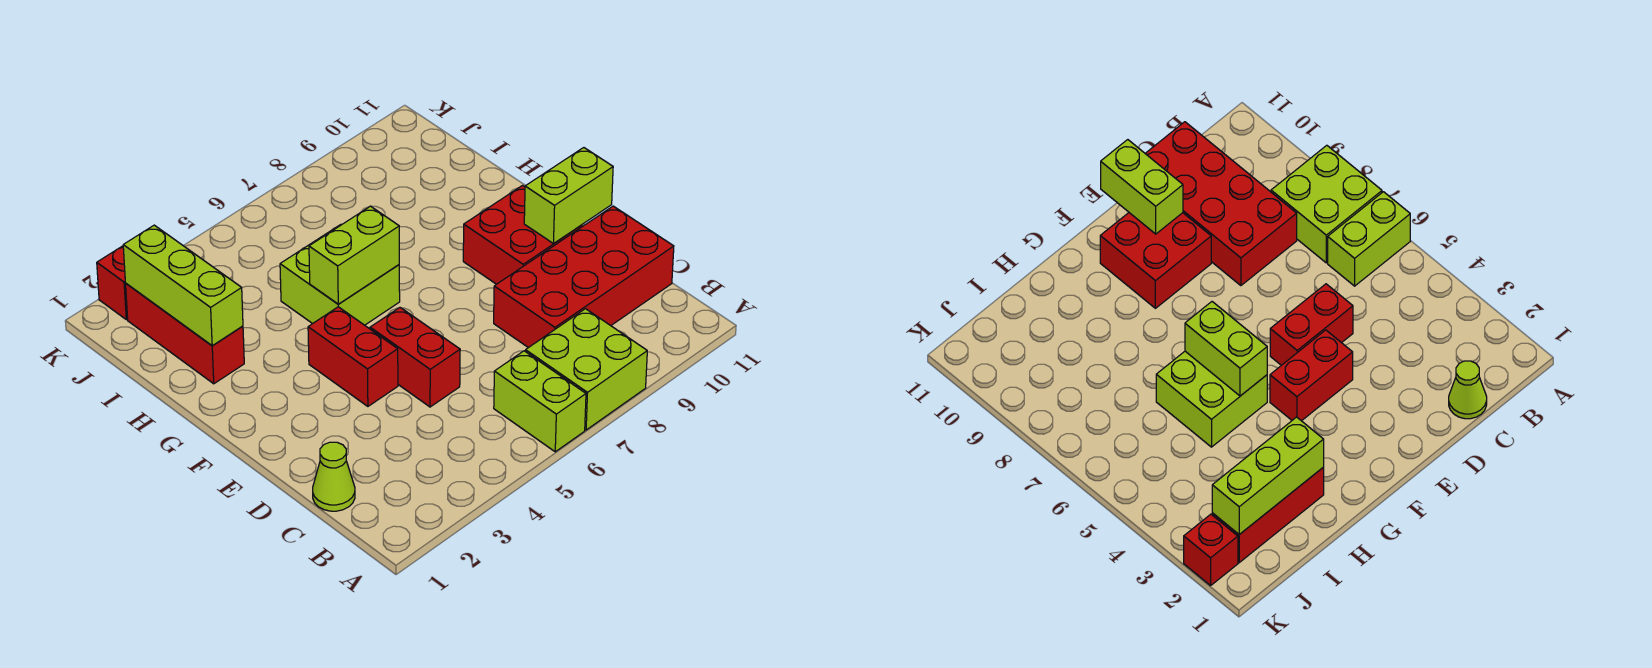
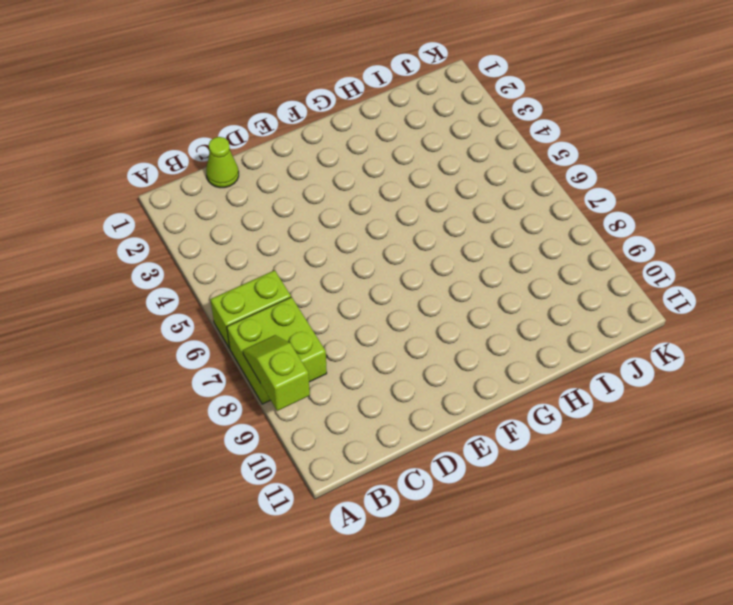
lime 1x2 slope [243,335,310,411] -> none
none -> red 2x4 brick [494,206,674,348]
none -> red 1x2 brick [370,308,460,407]
none -> red 1x2 brick [308,307,398,406]

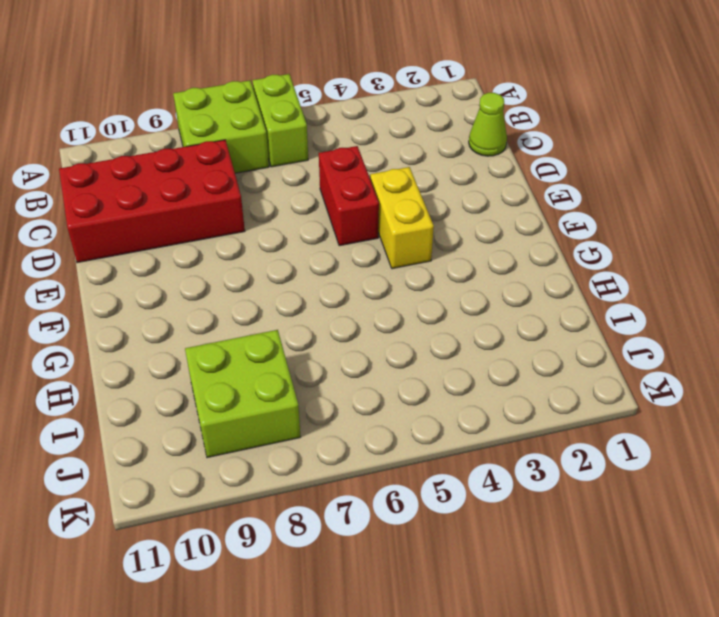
yellow 1x2 brick [370,167,434,269] -> red 1x2 brick [308,307,398,406]
lime 2x2 brick [185,330,301,458] -> lime 2x2 brick moved to [280,224,400,325]
none -> red 2x2 brick [463,186,582,284]
none -> red 1x3 brick [126,284,244,384]
none -> red 1x1 brick [97,246,128,320]

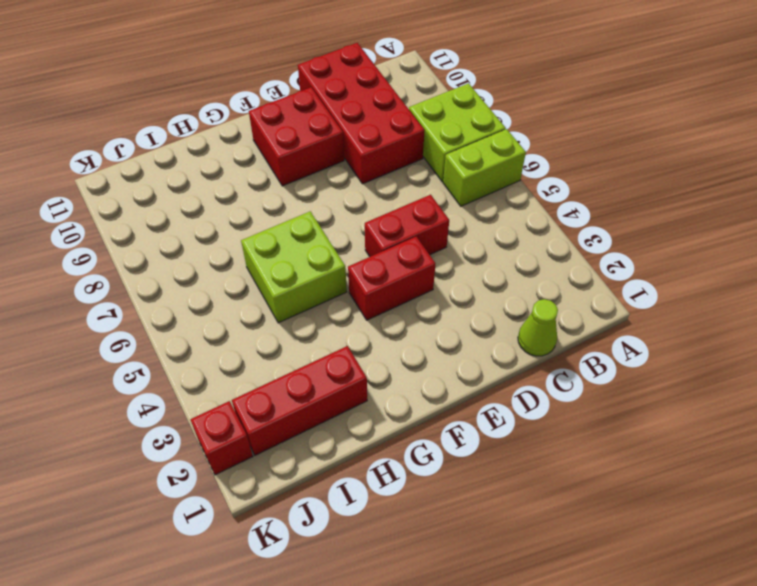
none -> lime 1x2 brick [524,148,613,243]
none -> lime 1x2 brick [309,206,399,304]
none -> lime 1x3 brick [123,225,243,346]

